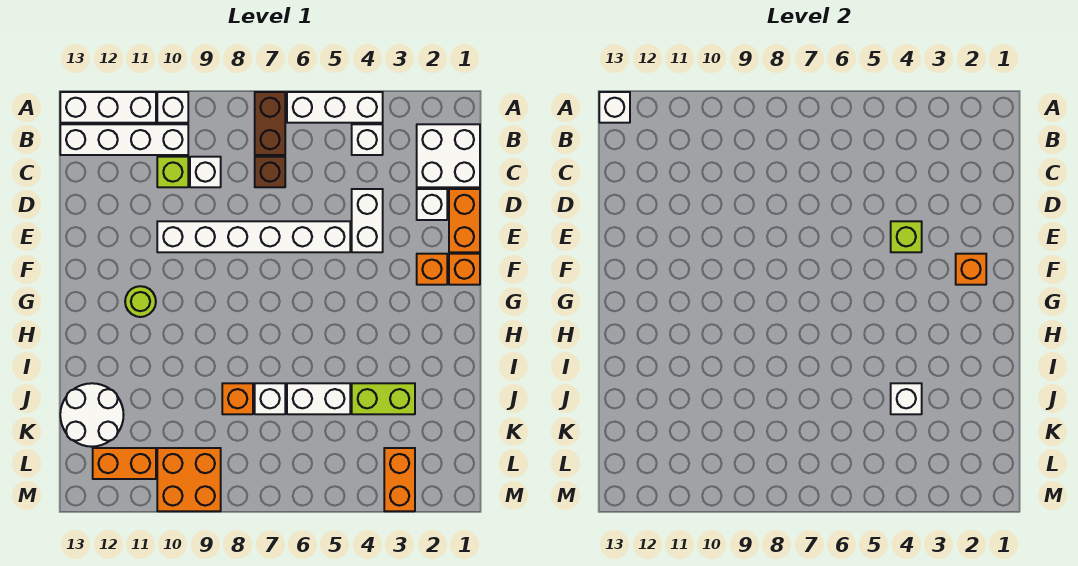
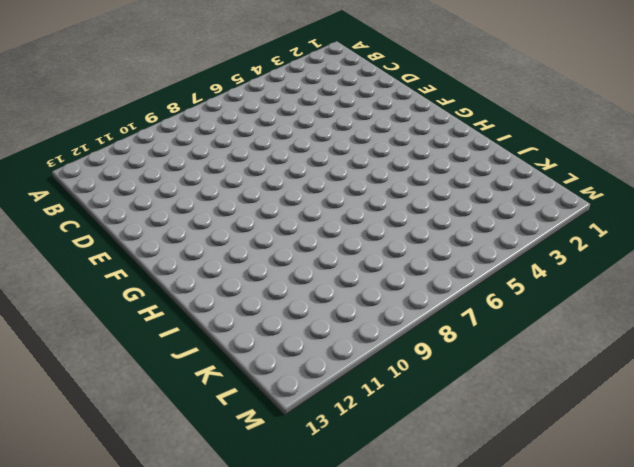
none -> white 1x3 brick [287,92,383,123]
none -> brown 1x2 brick [255,92,285,155]
none -> white 1x1 brick [157,92,188,123]

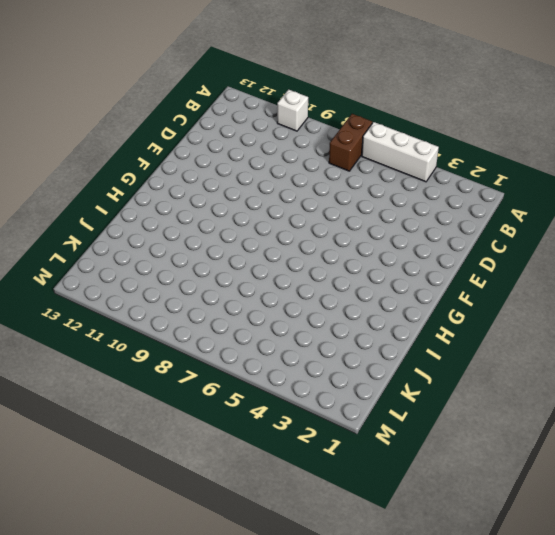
none -> white 1x3 brick [60,92,156,123]
none -> white 2x2 brick [417,124,480,187]
none -> white 1x1 brick [352,124,383,155]

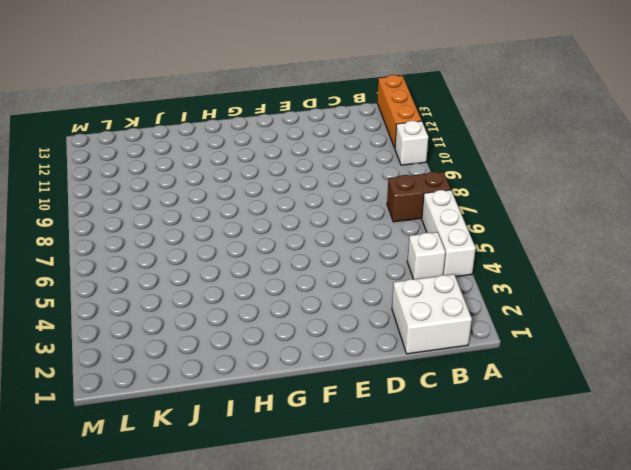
orange 1x3 brick [377,75,421,148] -> white 1x3 brick [60,92,156,123]
none -> white 1x4 brick [60,124,188,155]
none -> brown 1x1 brick [255,157,285,187]
none -> white 1x1 brick [190,157,221,187]

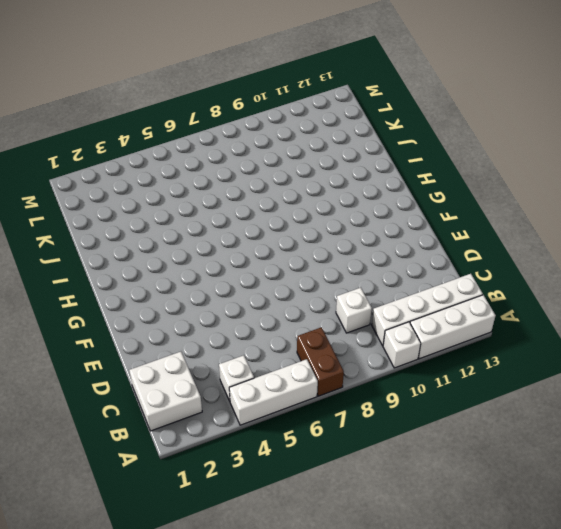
none -> brown 1x1 brick [255,157,285,187]
none -> lime 1x1 brick [157,157,188,187]
none -> orange 1x2 brick [449,189,480,252]

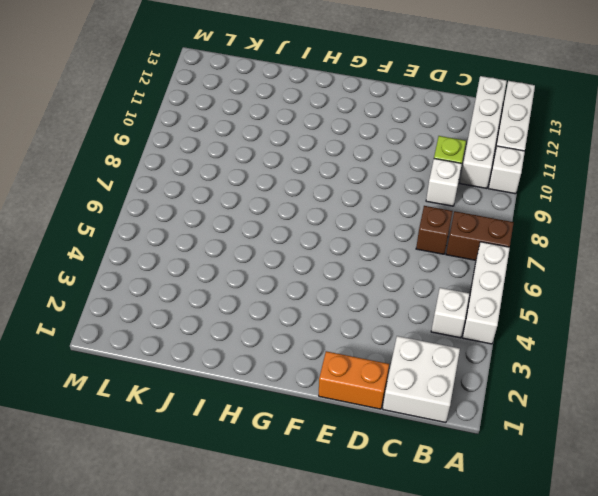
none -> white 1x1 brick [417,189,447,220]
none -> white 1x2 brick [352,189,383,252]
none -> white 1x6 brick [157,221,350,252]

